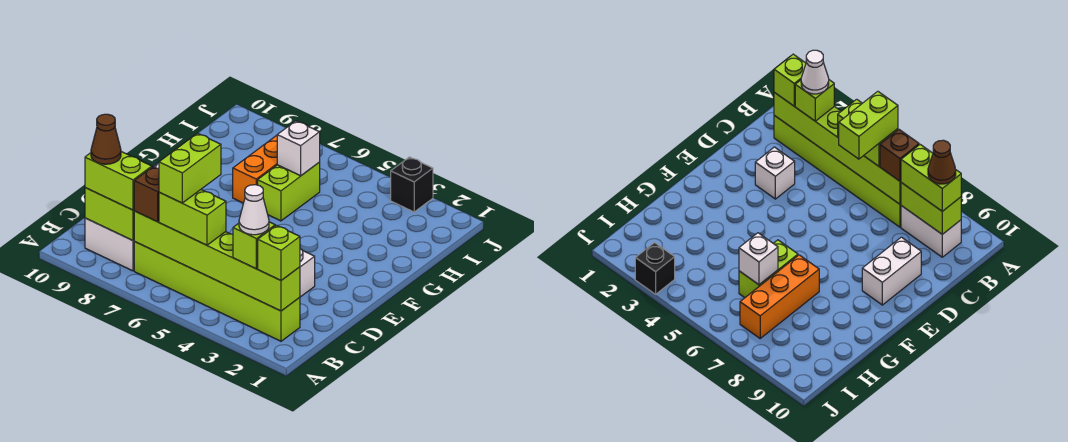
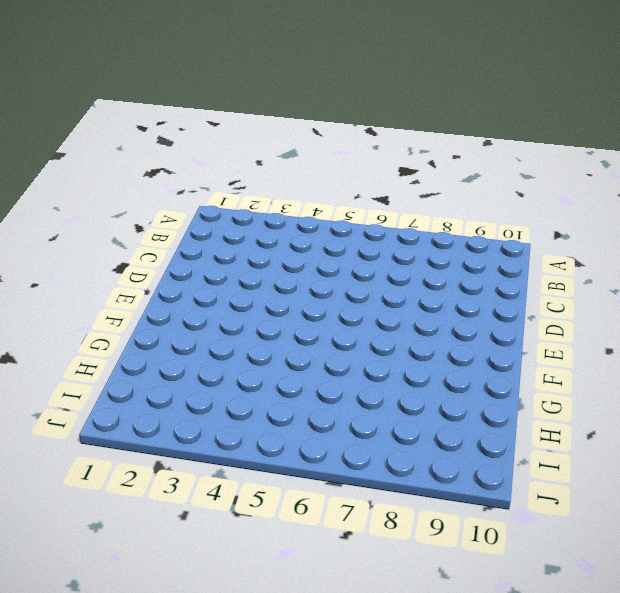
none -> lime 1x6 brick [134,242,300,341]
none -> white 1x2 brick [85,218,135,271]
none -> white 1x1 brick [300,249,315,297]

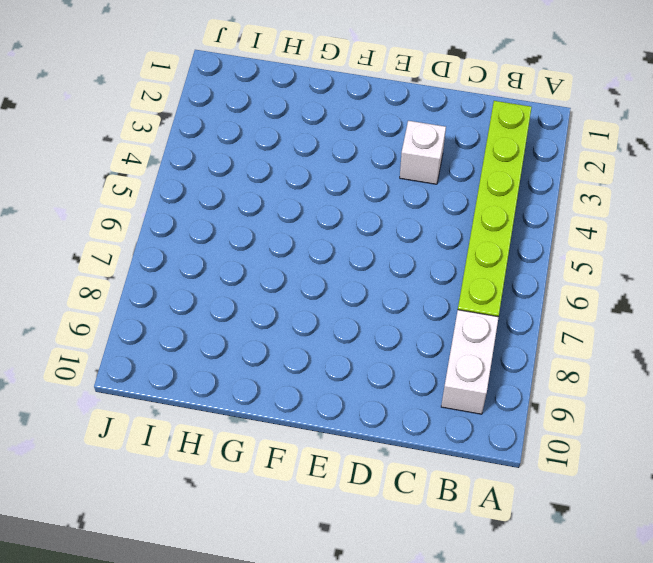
none -> white 1x2 brick [862,237,921,305]
none -> lime 1x2 brick [258,163,320,221]
none -> orange 1x3 brick [233,135,277,203]

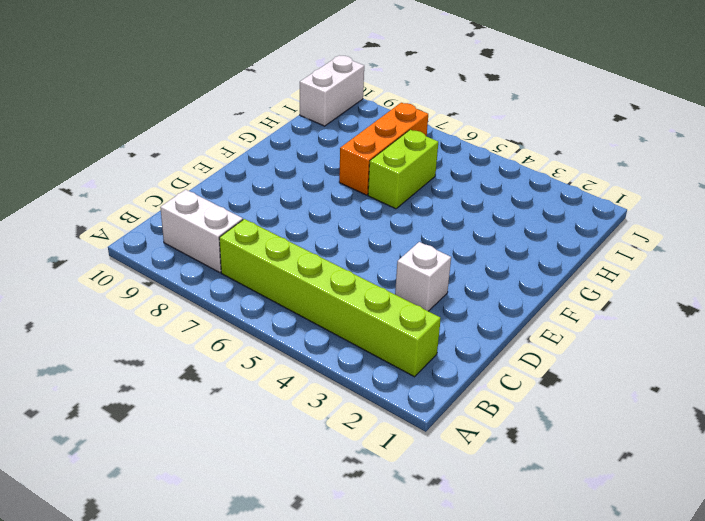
white 1x2 brick [300,56,364,126] -> white 1x2 brick moved to [862,237,921,305]
none -> black 1x1 brick [390,157,433,212]
none -> lime 1x6 brick [134,211,300,311]
none -> lime 1x2 brick [85,188,134,241]

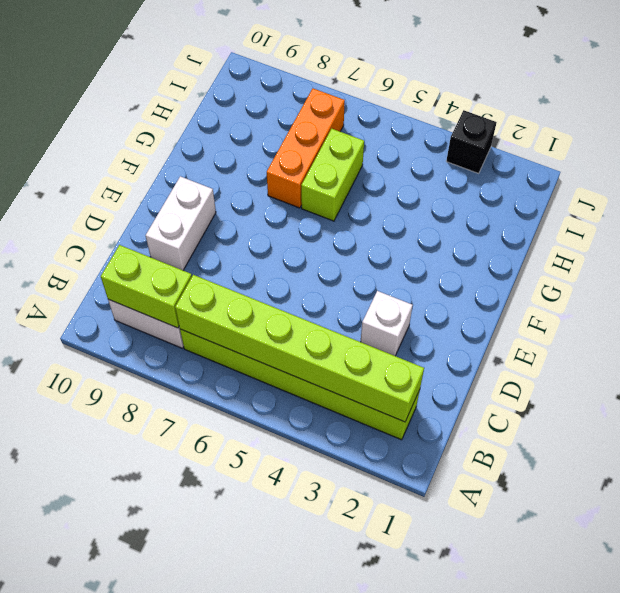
none -> white 1x1 brick [277,121,320,176]
none -> lime 1x1 brick [258,225,300,280]
none -> lime 1x1 brick [233,222,275,269]

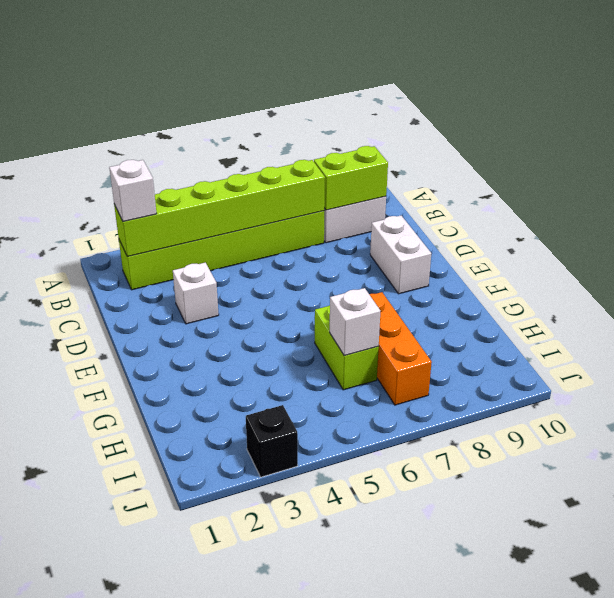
white 1x1 brick [109,160,157,221] -> lime 1x1 brick [258,225,300,280]
none -> lime 1x1 brick [233,222,275,269]
none -> lime 1x2 brick [159,190,226,245]
none -> brown 1x1 brick [134,167,159,222]

